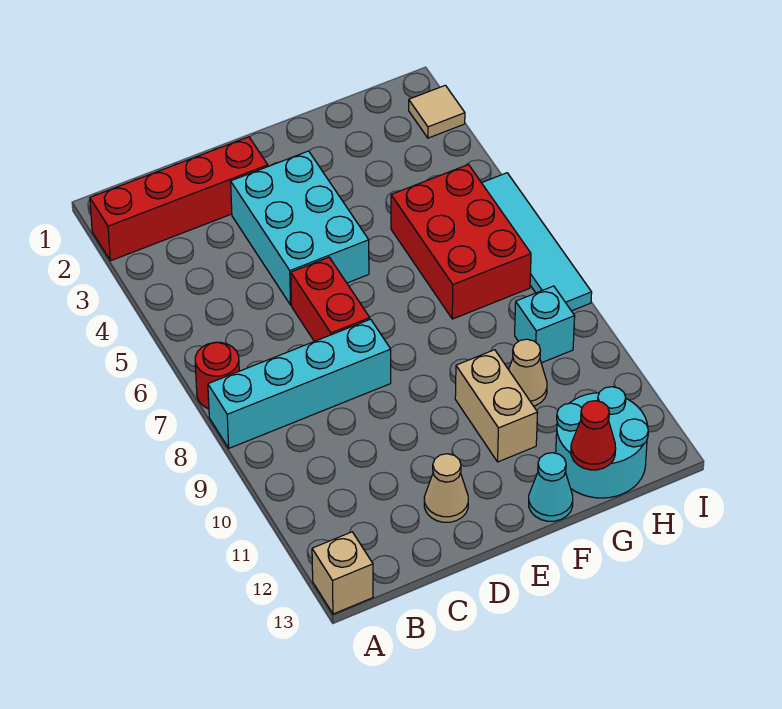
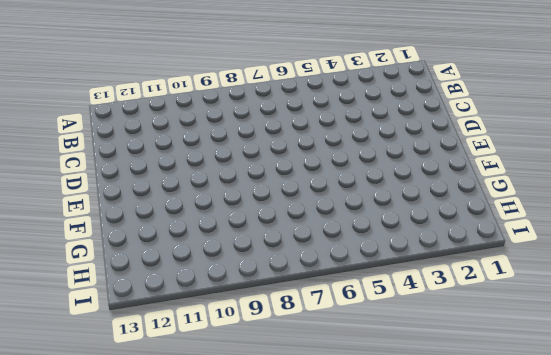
none -> red 1x4 brick [90,137,268,261]
none -> red 1x1 round brick [195,342,239,409]
none -> cyan 1x4 brick [208,319,391,448]

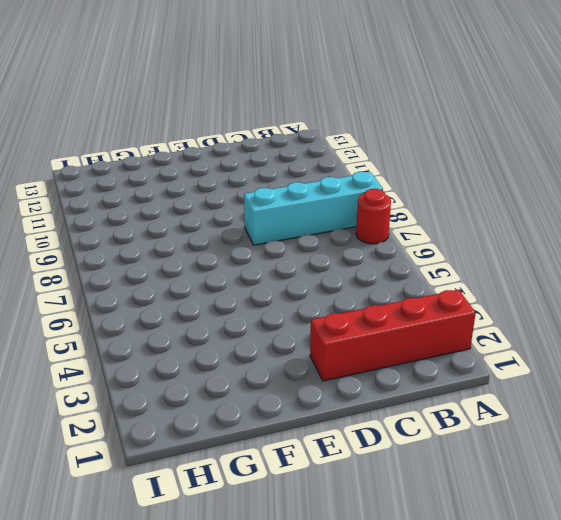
none -> tan 1x1 brick [312,532,373,614]
none -> cyan 2x3 brick [231,151,369,305]
none -> red 1x2 brick [291,257,370,341]

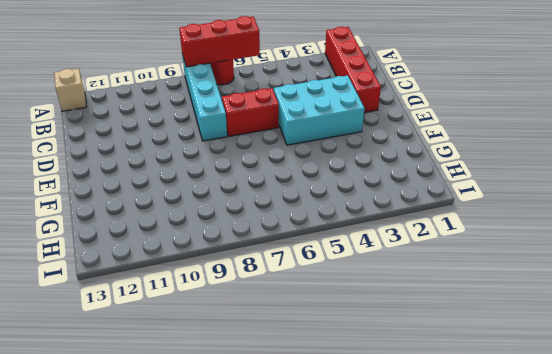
red 1x3 brick [179,16,260,67] -> none
none -> tan 1x1 cone [424,454,468,522]
none -> tan 1x2 brick [455,350,538,462]
none -> cyan 1x1 cone [529,453,573,521]

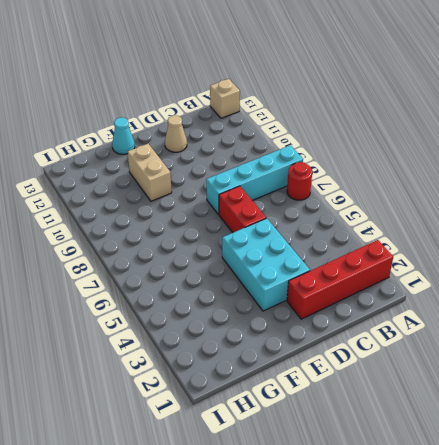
none -> red 2x3 brick [391,165,531,319]
none -> tan 1x1 cone [509,339,547,406]
none -> cyan 2x2 round brick [556,387,648,498]

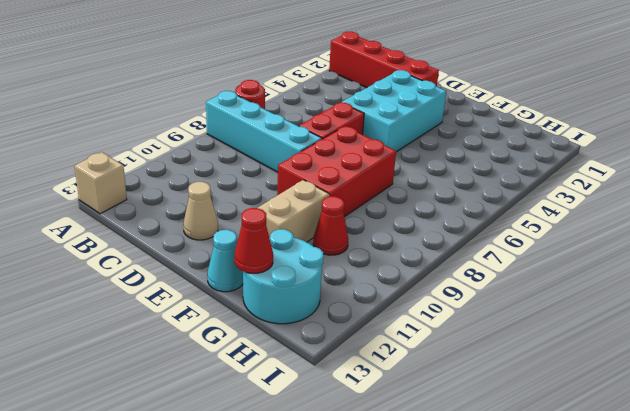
red 2x3 brick [277,126,396,217] -> red 2x3 brick moved to [391,165,531,319]
red 1x1 cone [313,196,348,255] -> tan 1x1 cone [509,339,547,406]
none -> cyan 1x1 brick [515,286,575,363]
none -> tan 1x1 tile [409,85,465,138]
none -> cyan 1x4 tile [482,173,592,311]

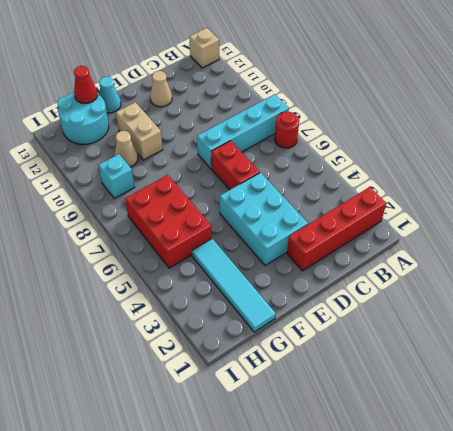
cyan 1x4 tile [192,239,276,332] -> cyan 1x4 tile moved to [482,173,592,311]
none -> tan 1x1 tile [409,85,465,138]

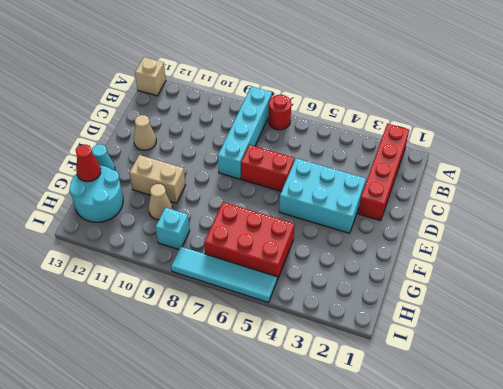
none -> tan 1x1 tile [409,85,465,138]

